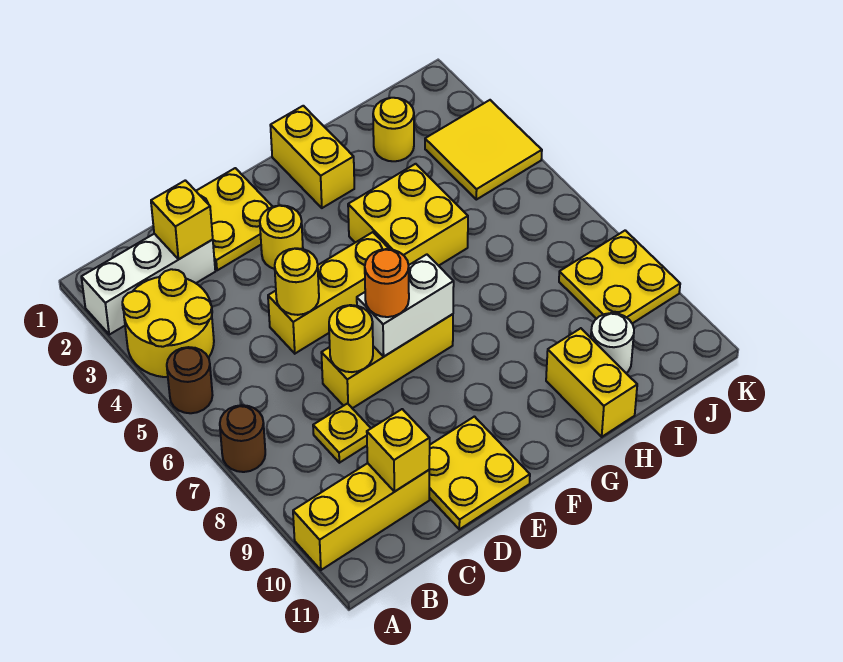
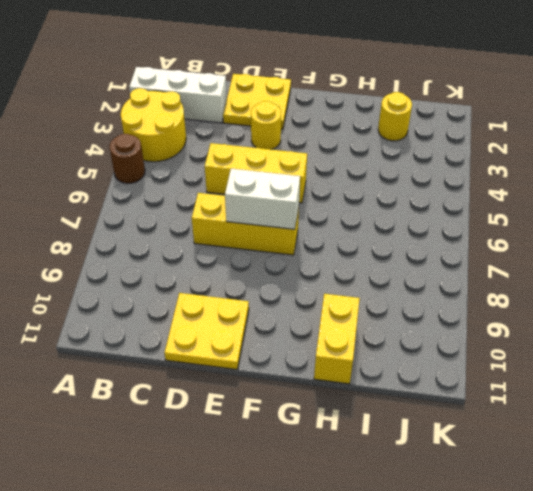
none -> brown 1x1 round brick [220,405,265,472]
none -> yellow 1x3 brick [293,463,429,570]
none -> yellow 1x1 plate [313,404,371,463]

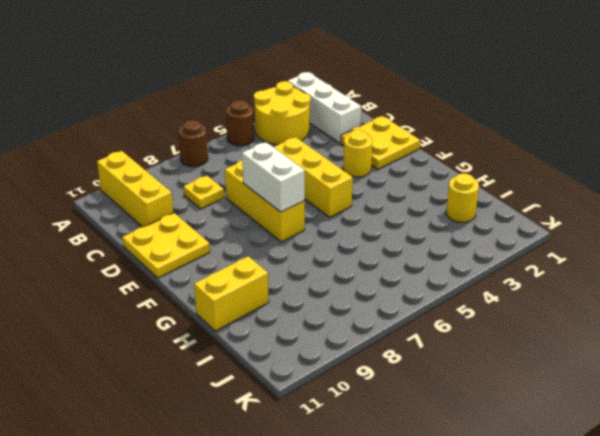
none -> yellow 1x2 brick [270,106,354,208]
none -> yellow 2x2 brick [348,164,468,266]
none -> white 1x1 round brick [591,313,634,373]

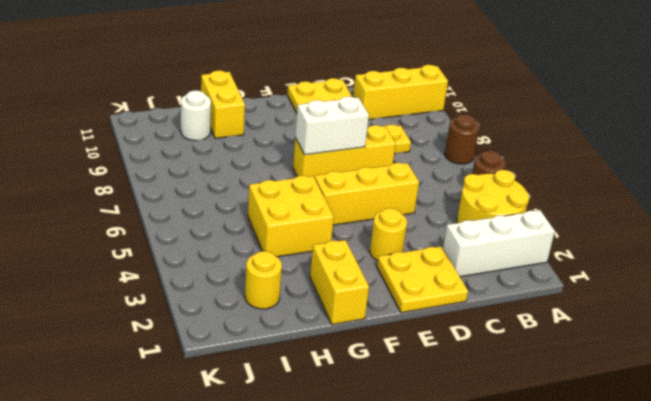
none -> yellow 2x2 tile [425,100,542,200]
none -> yellow 2x2 plate [559,230,680,323]
none -> yellow 1x1 brick [151,180,213,259]

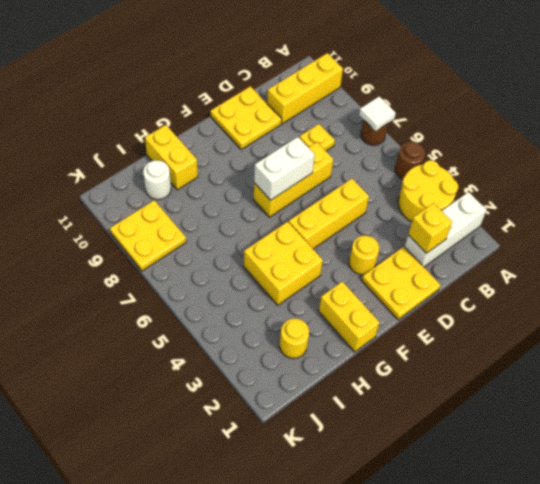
white 1x1 tile [359,97,396,131] -> none
none -> yellow 2x2 tile [425,100,542,200]
none -> yellow 1x1 brick [367,409,430,492]
none -> yellow 1x1 round brick [275,248,319,315]

